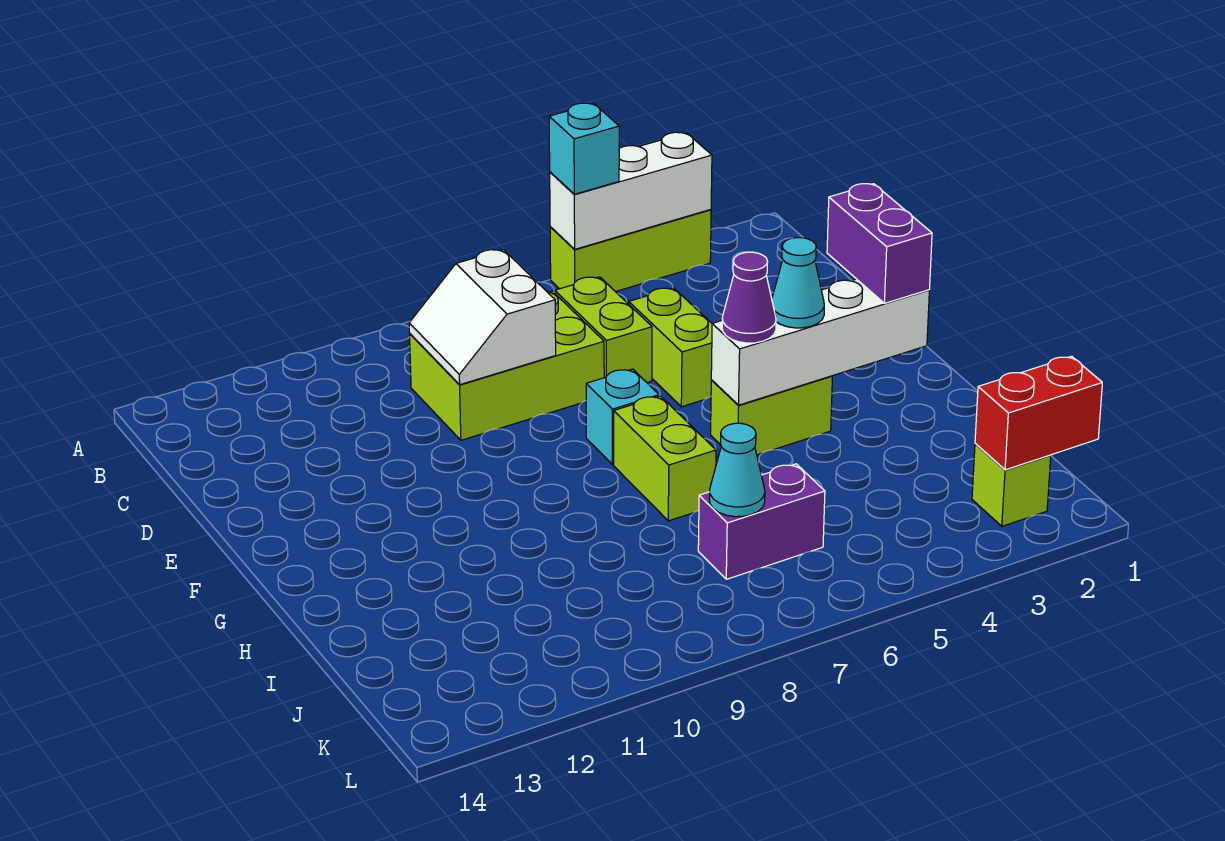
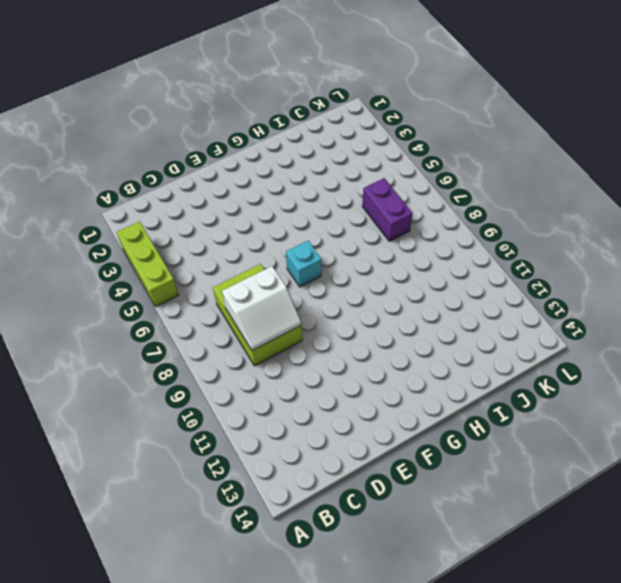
none -> lime 1x2 brick [555,277,652,383]
none -> lime 1x2 brick [629,288,712,407]
none -> lime 1x2 brick [711,376,832,455]

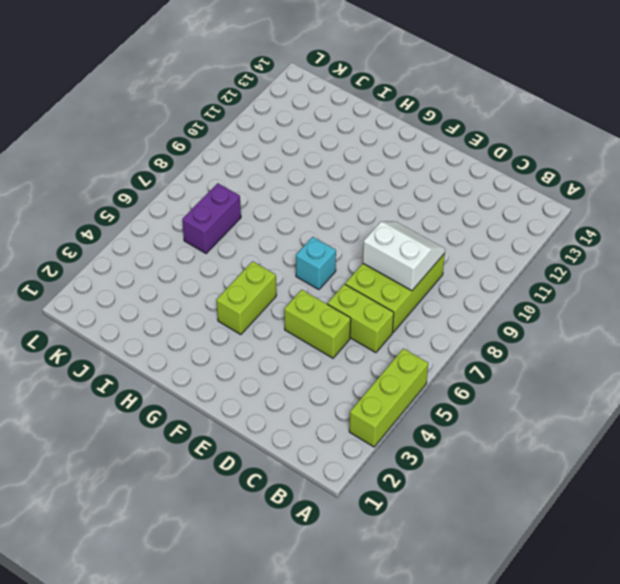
none -> lime 1x2 brick [614,396,716,521]
none -> lime 1x1 brick [972,444,1051,526]
none -> white 1x3 brick [550,132,712,249]

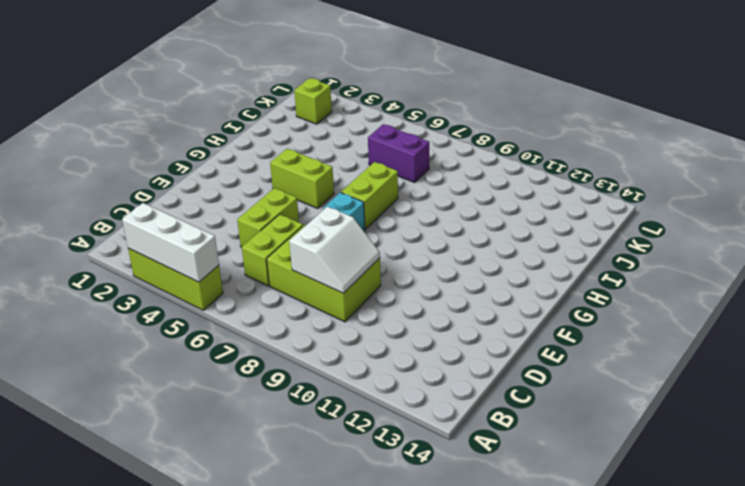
none -> white 1x4 brick [711,279,929,405]
none -> cyan 1x1 cone [709,423,765,517]
none -> red 1x2 brick [975,356,1102,470]

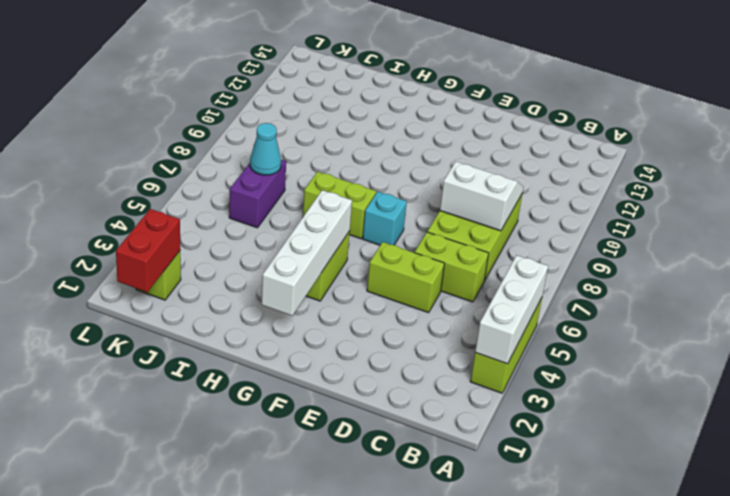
none -> cyan 1x1 brick [549,103,619,194]
none -> purple 1x2 brick [827,184,932,303]
none -> cyan 1x1 cone [772,238,824,328]

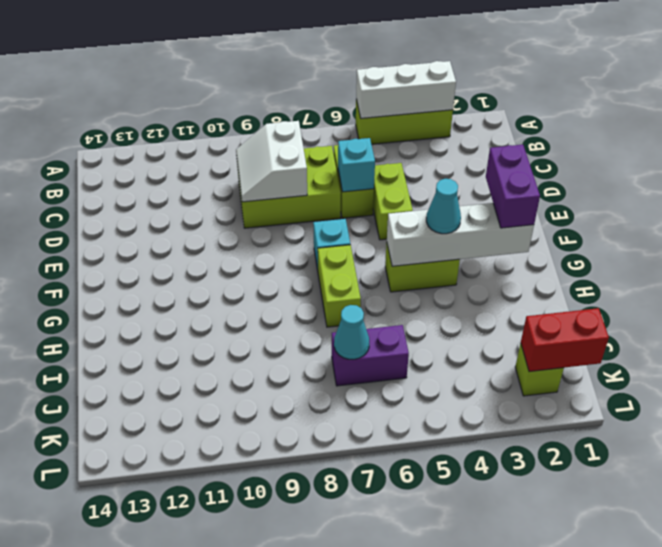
cyan 1x1 brick [338,138,375,192] -> cyan 1x1 brick moved to [549,103,619,194]
none -> purple 1x1 cone [722,252,776,343]

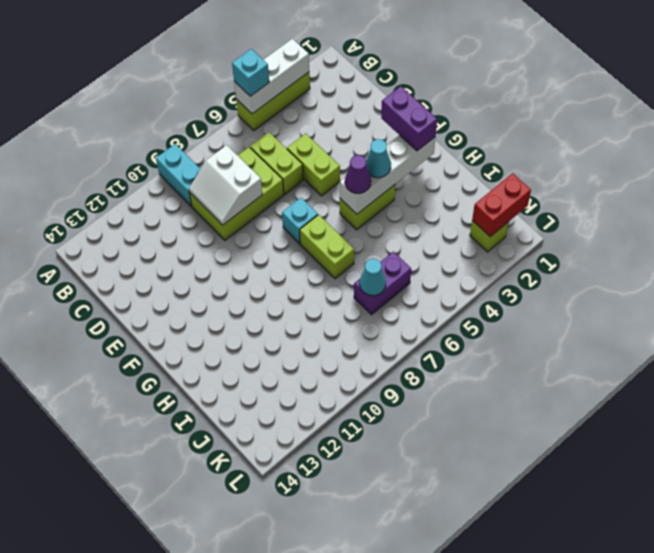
cyan 1x2 brick [156,144,201,206] -> none

